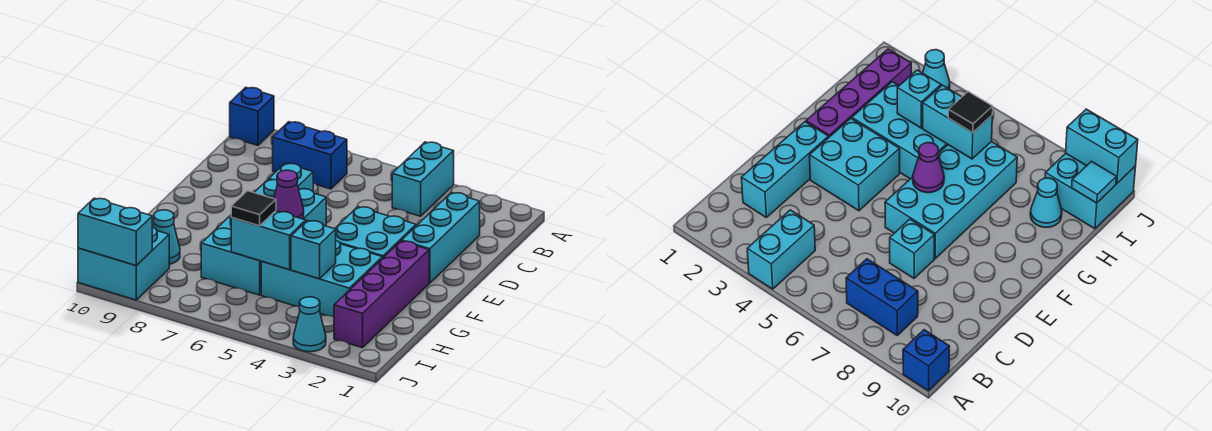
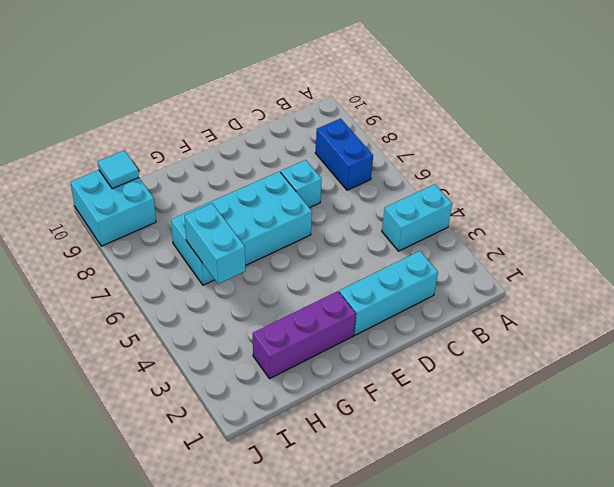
purple 1x3 brick [253,291,356,379] -> purple 1x4 brick [334,241,429,348]
none -> blue 1x1 brick [230,87,274,145]
none -> cyan 2x2 brick [335,207,416,258]
none -> cyan 2x3 brick [261,241,382,317]

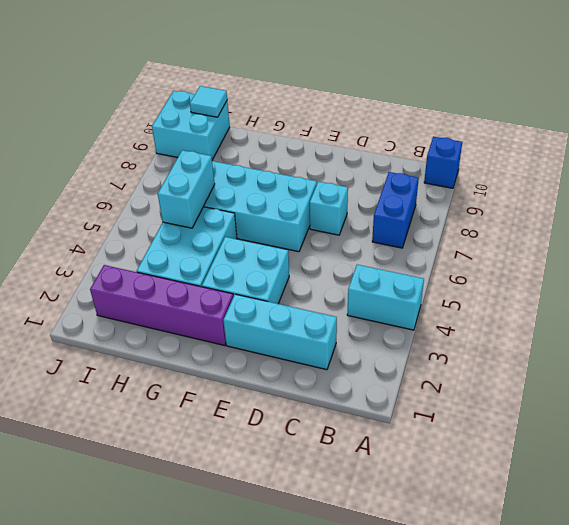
none -> cyan 1x1 cone [153,210,180,264]
none -> cyan 1x1 cone [293,297,326,352]
none -> purple 1x1 cone [274,170,304,219]

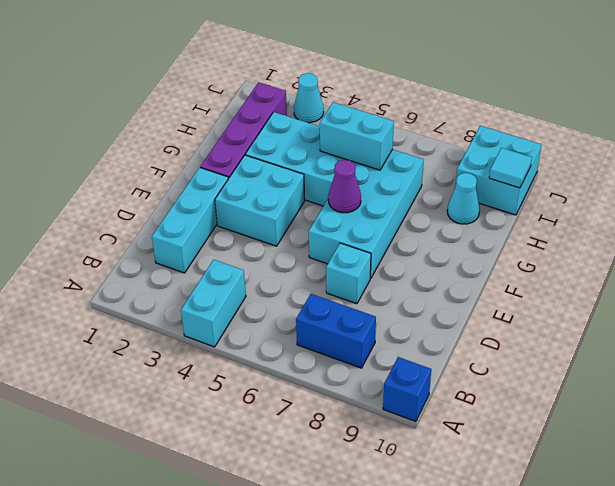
none -> cyan 1x1 brick [291,221,336,279]
none -> cyan 1x2 brick [78,198,152,266]
none -> black 1x1 tile [231,191,276,226]

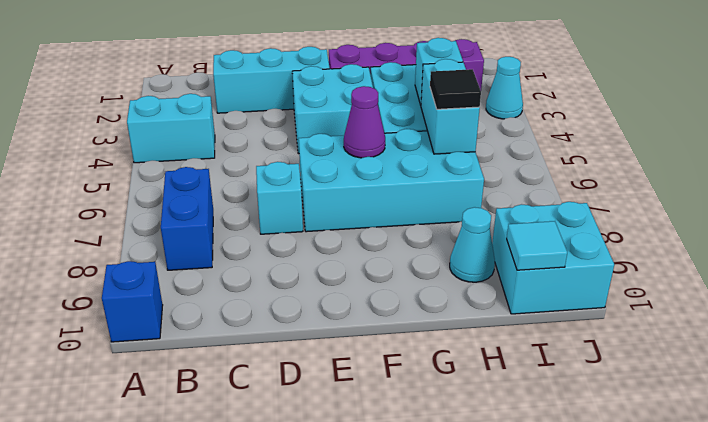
none -> cyan 1x2 brick [78,198,152,266]

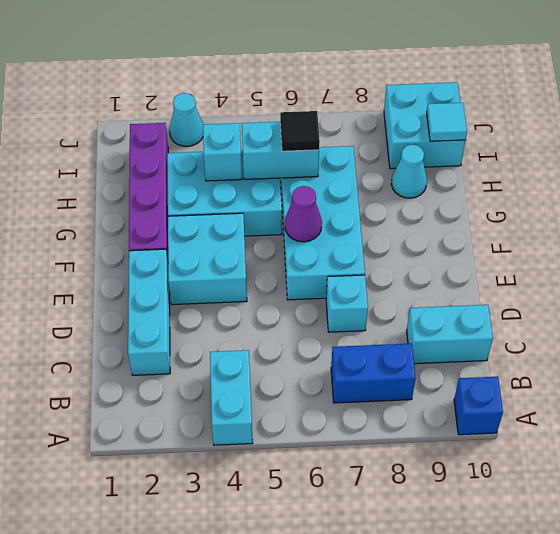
cyan 1x2 brick [407,305,493,364] -> cyan 1x2 brick moved to [78,198,152,266]

